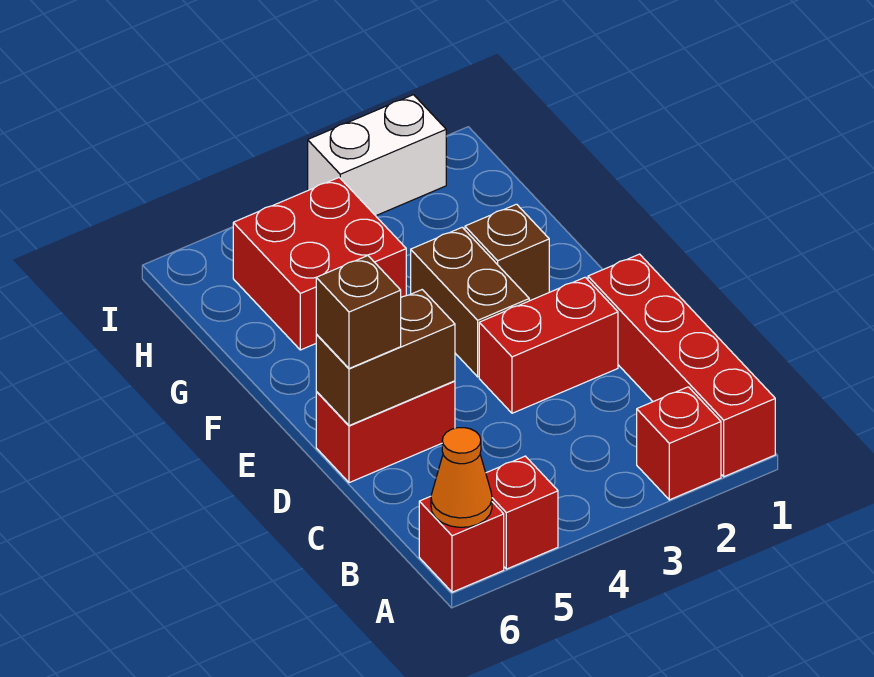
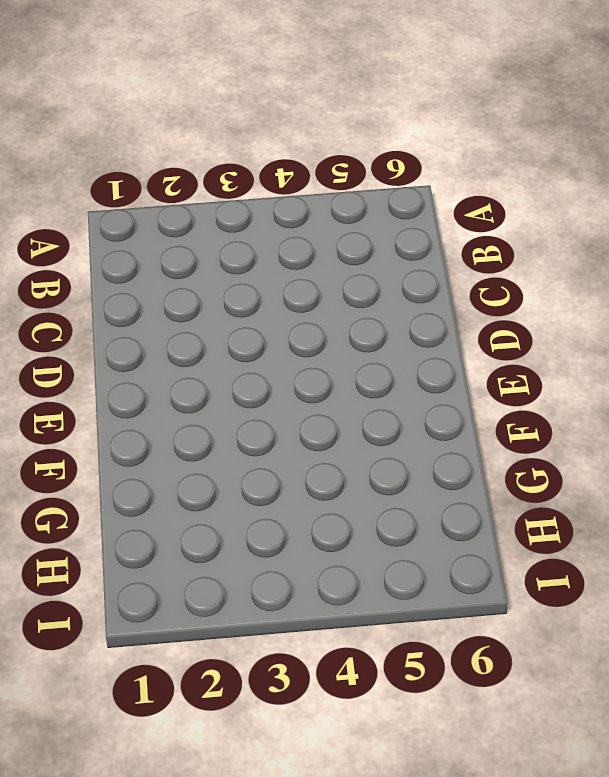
none -> red 1x4 brick [588,254,775,477]
none -> red 1x1 brick [637,387,721,500]
none -> red 1x1 brick [486,456,558,569]

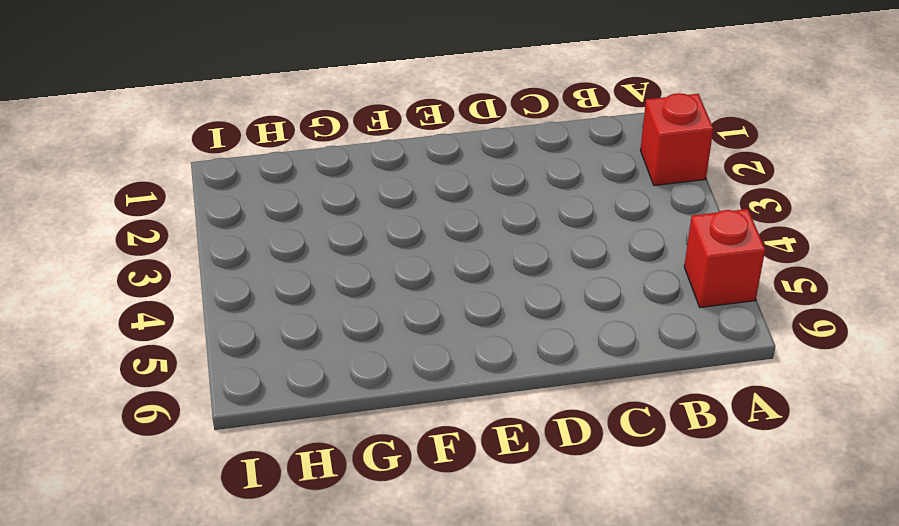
none -> red 1x4 brick [588,254,775,477]
none -> red 1x1 brick [419,496,504,592]
none -> red 1x2 brick [479,277,618,413]

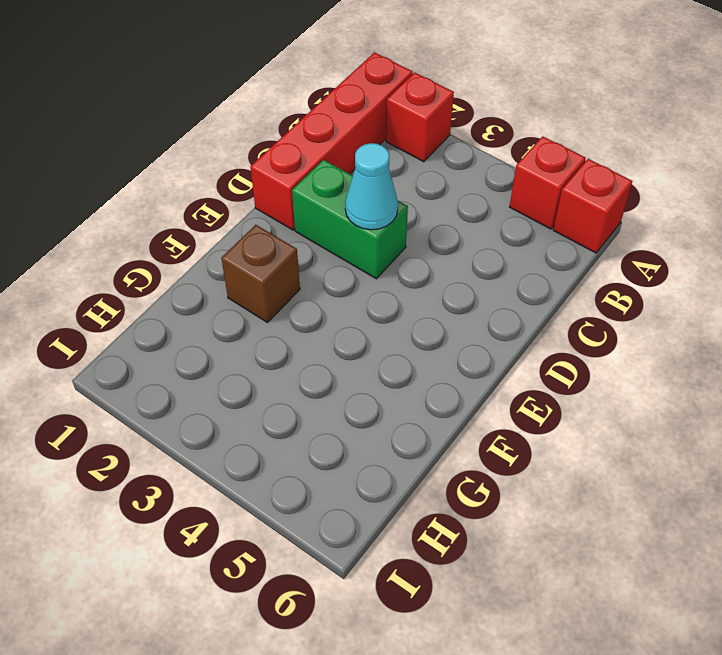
green 1x2 brick [292,160,408,279] -> red 1x2 brick [479,277,618,413]
cyan 1x1 cone [345,143,398,230] -> none
none -> red 1x2 brick [316,381,455,483]
none -> brown 1x2 brick [411,227,529,377]
none -> red 2x2 brick [233,178,406,350]

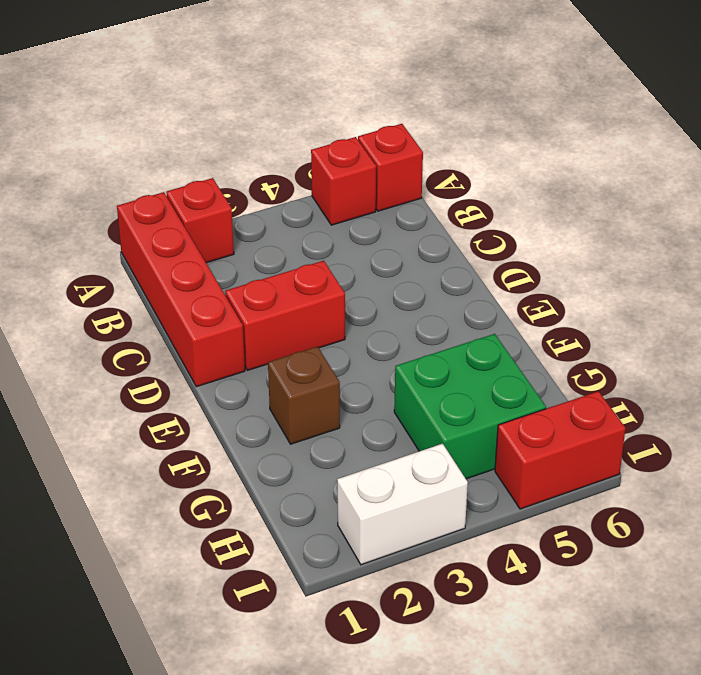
green 2x2 brick [394,334,546,479] -> red 2x2 brick [233,178,406,350]
red 1x2 brick [495,391,626,509] -> red 1x2 brick moved to [316,381,455,483]
none -> brown 1x2 brick [411,227,529,377]
none -> orange 1x1 cone [431,428,492,527]
none -> brown 1x2 brick [316,290,455,426]

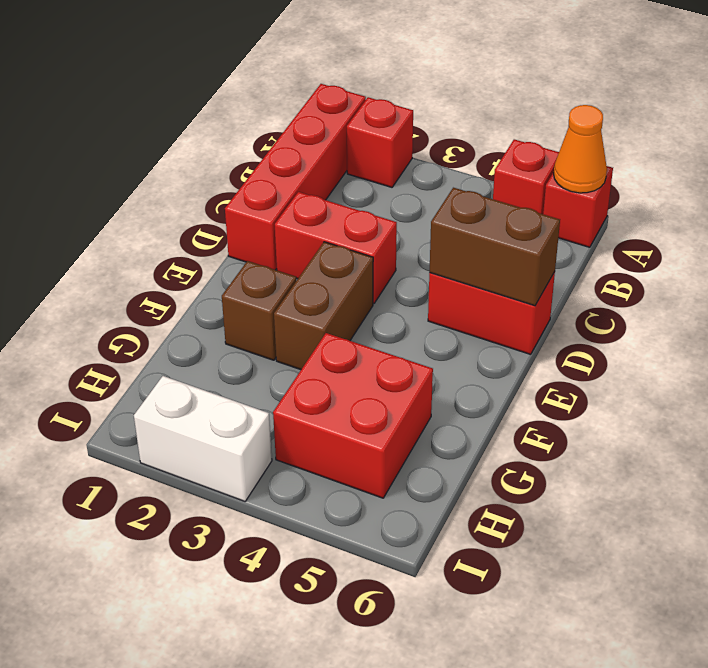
none -> brown 1x1 brick [316,256,401,368]

